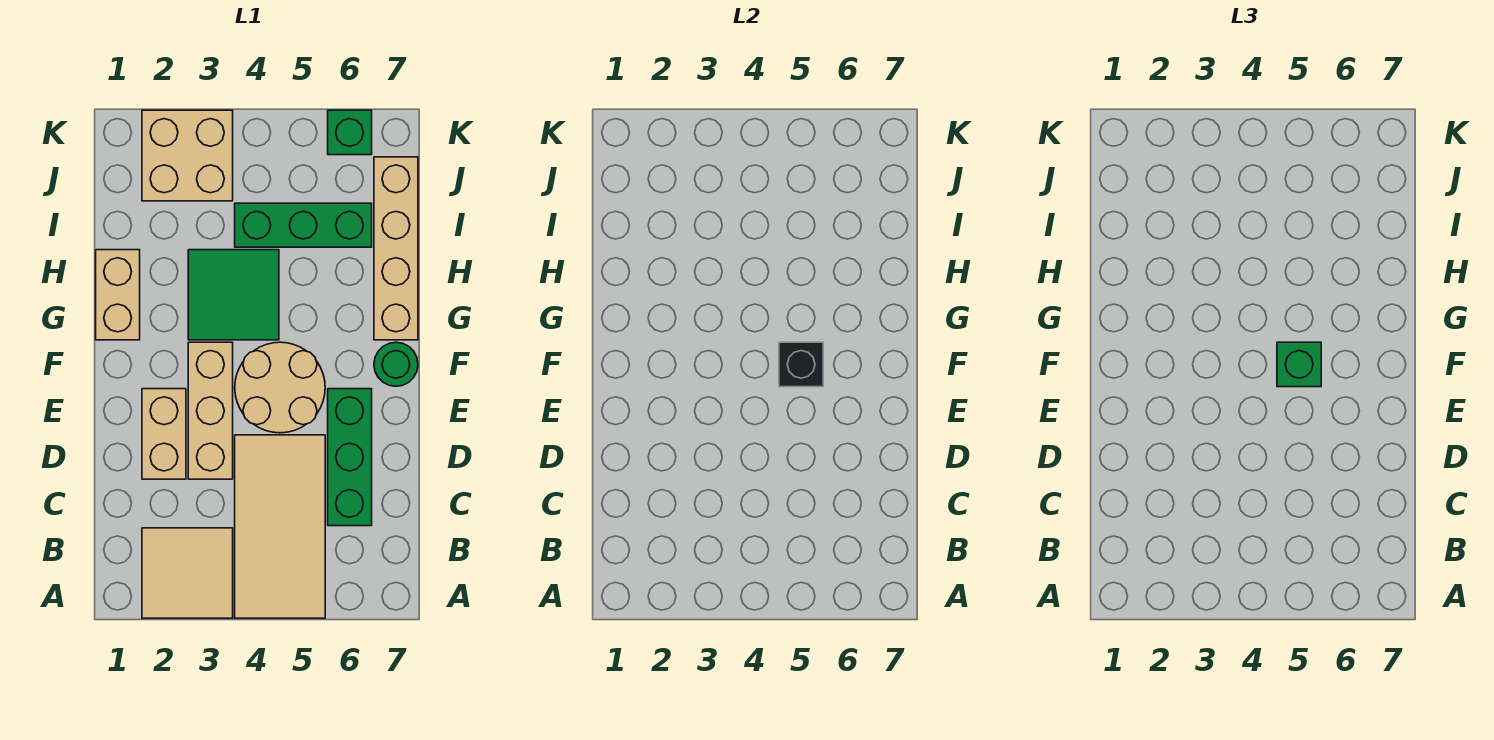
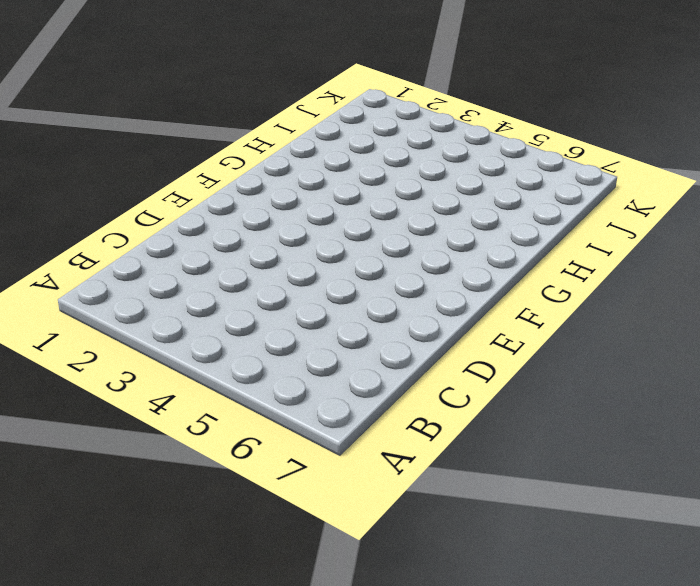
none -> tan 2x2 tile [142,528,233,618]
none -> tan 2x4 tile [235,435,325,618]
none -> green 1x3 brick [328,389,372,526]

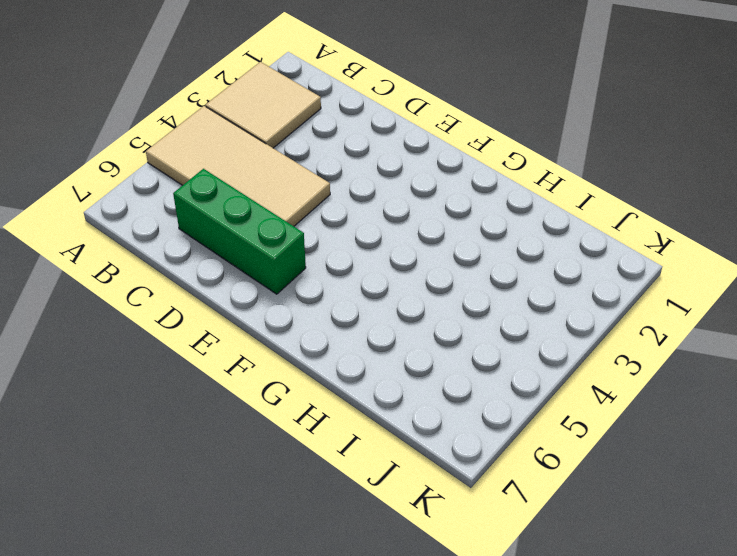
none -> tan 1x2 brick [142,389,186,479]
none -> tan 1x3 brick [188,342,233,479]
none -> tan 2x2 round brick [235,342,325,433]

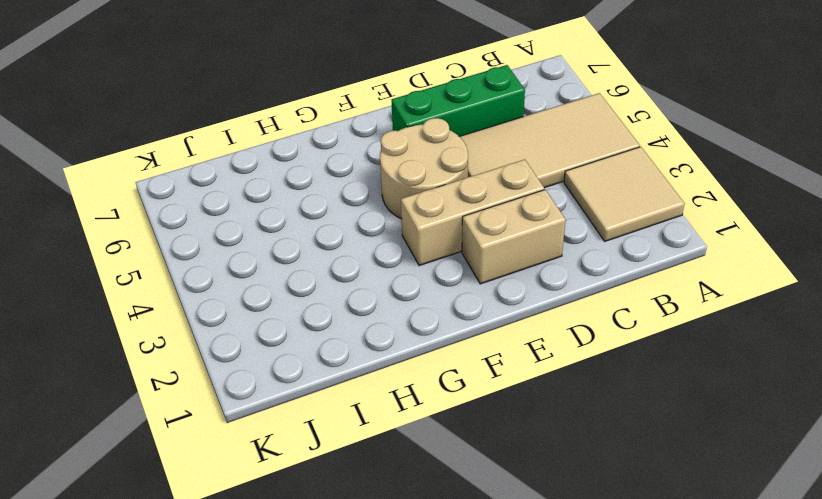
none -> green 1x1 round brick [374,342,418,386]
none -> tan 1x2 brick [96,250,140,340]
none -> green 2x2 tile [188,250,279,340]

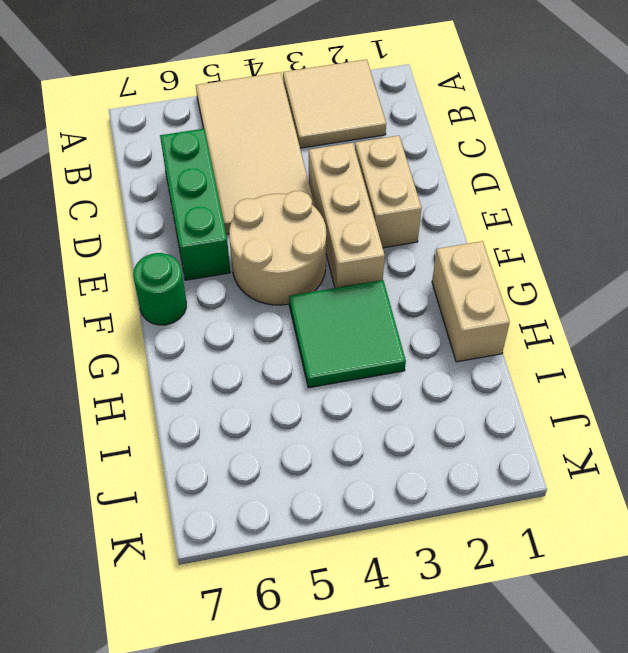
none -> tan 1x4 brick [374,157,418,340]
none -> green 1x3 brick [235,203,372,247]
none -> tan 2x2 brick [142,110,233,201]

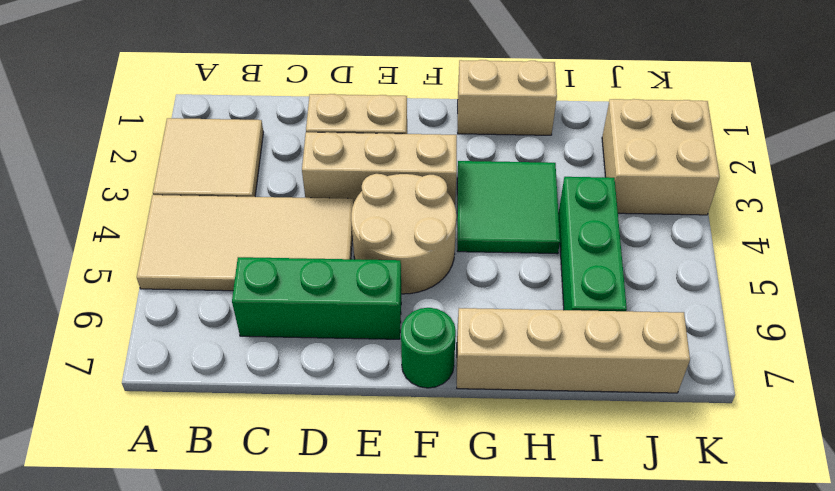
none -> green 1x1 brick [328,110,372,155]
none -> black 1x1 brick [779,342,823,387]
none -> green 1x1 brick [1277,342,1321,387]

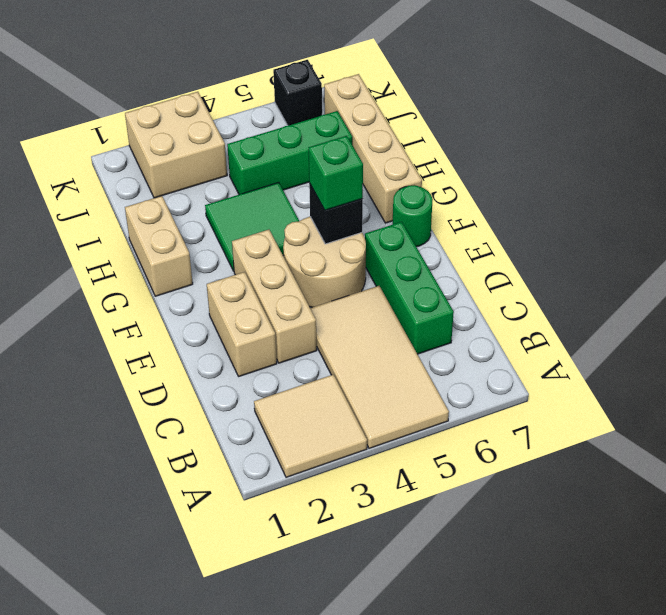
black 1x1 brick [273,60,322,126] -> green 1x1 brick [328,110,372,155]

